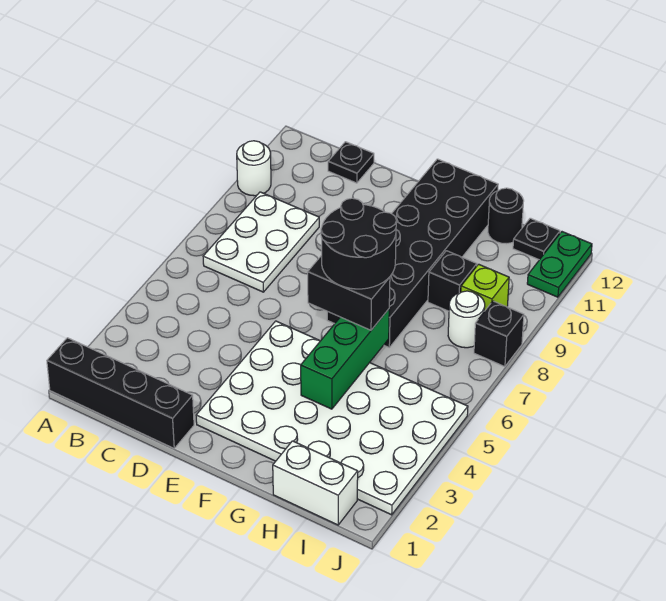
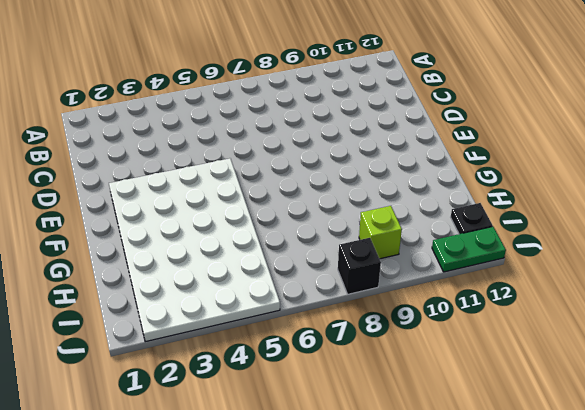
none -> black 1x4 brick [47,338,194,448]
none -> white 1x1 round brick [237,141,271,196]
none -> white 2x3 plate [203,192,319,292]

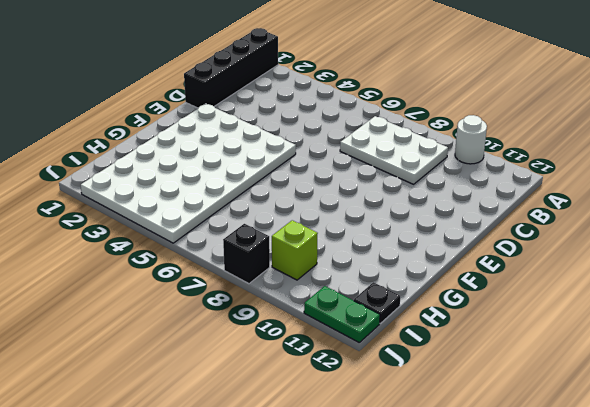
none -> black 1x1 plate [328,142,374,183]
none -> black 2x6 brick [327,159,498,347]
none -> white 1x2 brick [273,441,358,525]

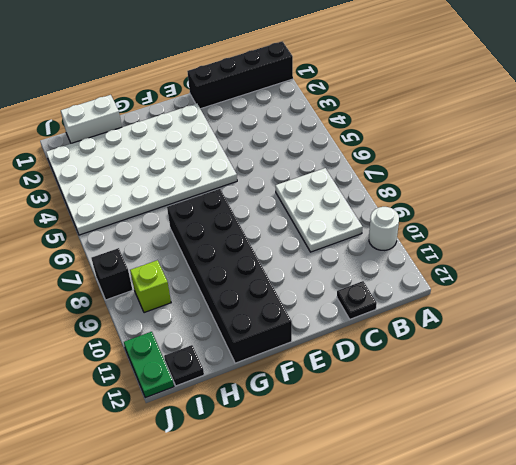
none -> black 1x1 brick [428,251,477,311]
none -> black 1x1 round brick [488,188,524,244]
none -> white 1x1 round brick [448,291,485,348]

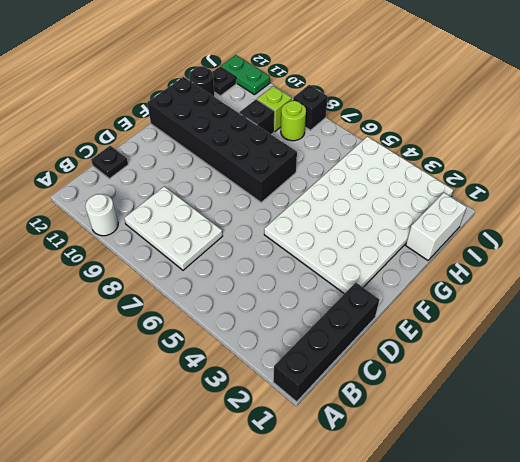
lime 1x1 round brick [281,101,306,141] -> white 1x1 round brick [448,291,485,348]
none -> green 1x3 brick [301,309,389,409]
none -> black 1x2 brick [308,255,390,330]
none -> black 2x2 round brick [321,198,397,289]

